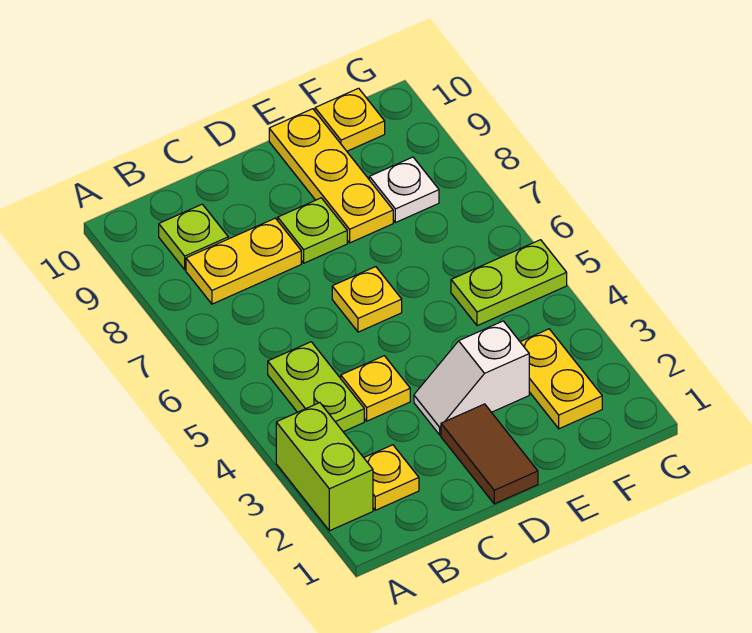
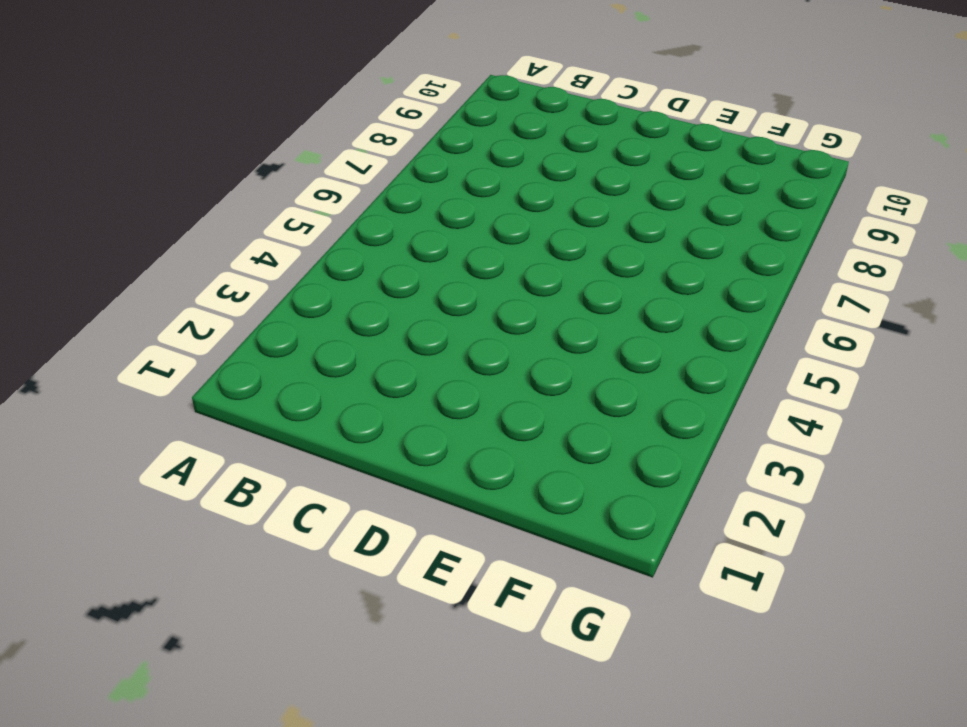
none -> lime 1x2 brick [276,403,373,531]
none -> yellow 1x1 plate [364,445,419,510]
none -> lime 1x2 plate [268,342,364,432]

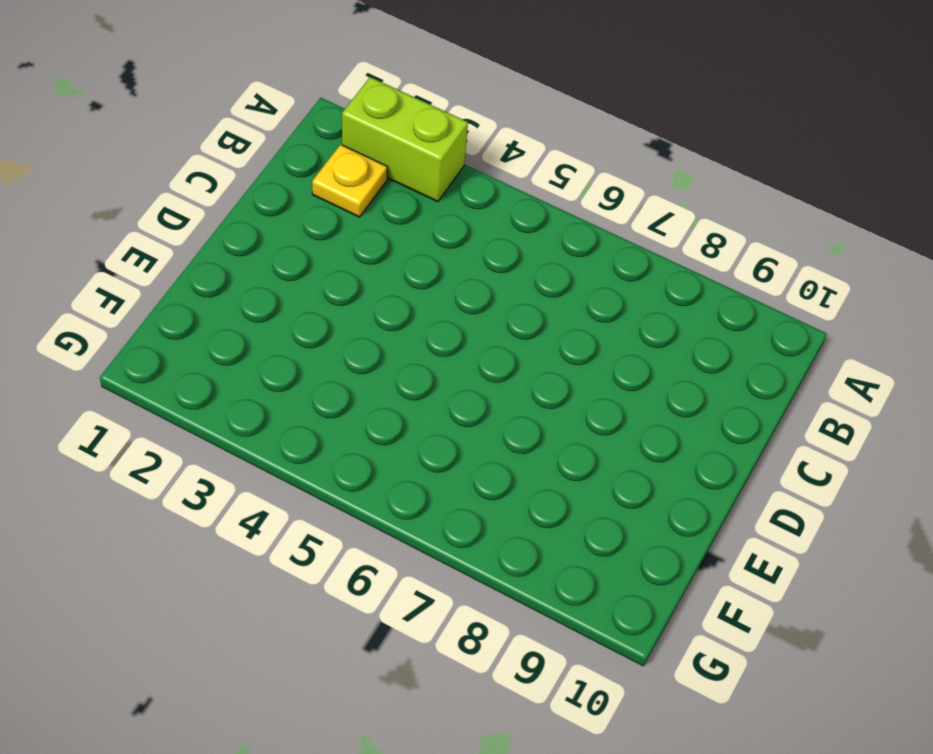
none -> lime 1x2 plate [268,342,364,432]
none -> yellow 1x2 plate [186,218,301,304]
none -> lime 1x1 plate [159,204,228,270]

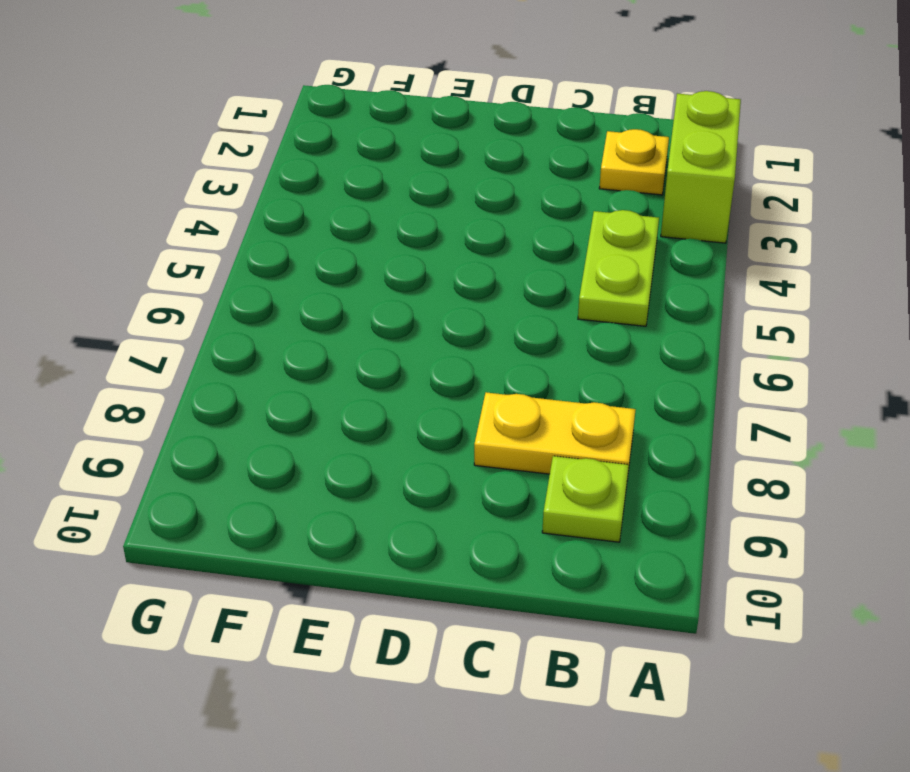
none -> yellow 1x1 plate [341,356,410,421]
none -> brown 1x2 tile [441,404,538,504]
none -> white 1x2 slope [414,321,529,435]

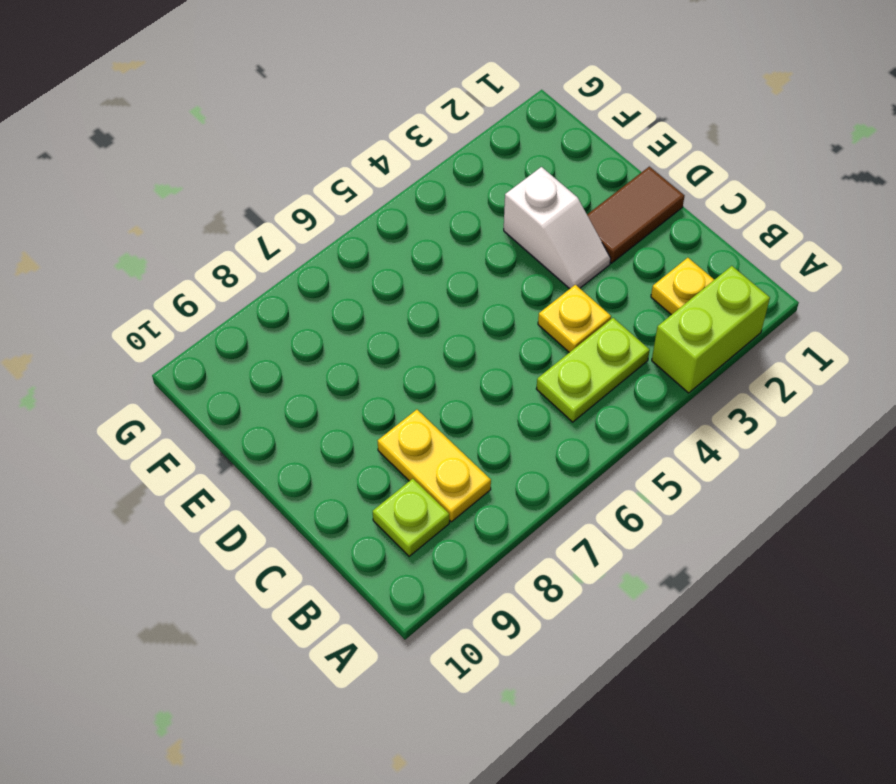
none -> yellow 1x1 plate [332,267,402,332]
none -> lime 1x1 plate [278,198,347,263]
none -> yellow 1x3 plate [269,109,393,243]

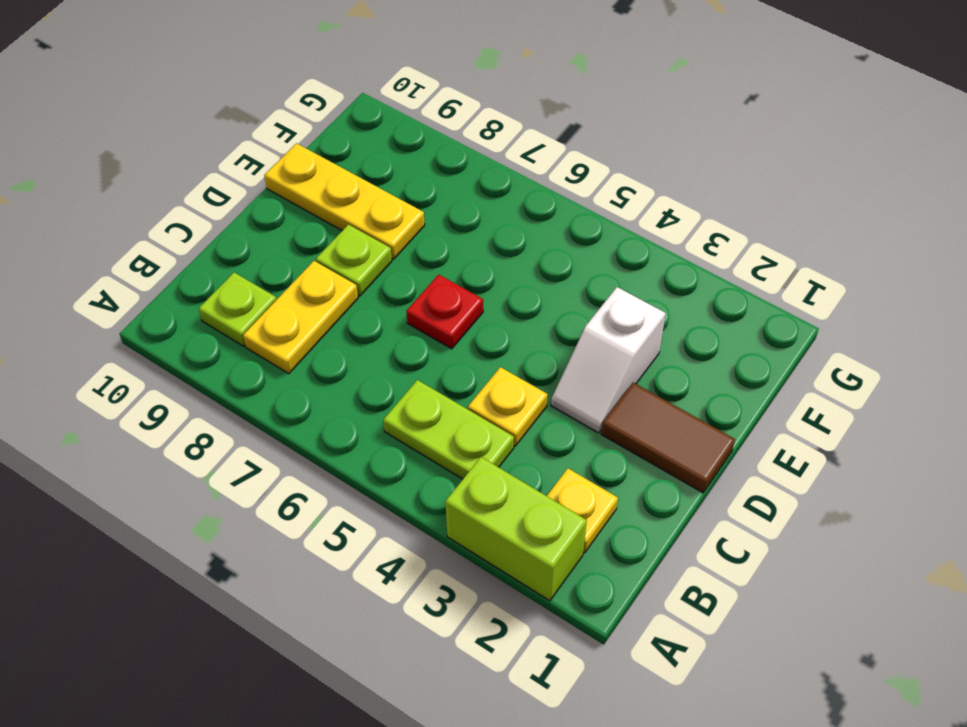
red 1x1 plate [407,275,483,349] -> yellow 1x1 plate [332,267,402,332]
none -> yellow 1x2 plate [521,329,602,429]
none -> lime 1x2 plate [451,240,567,326]
none -> white 1x1 plate [369,157,439,223]

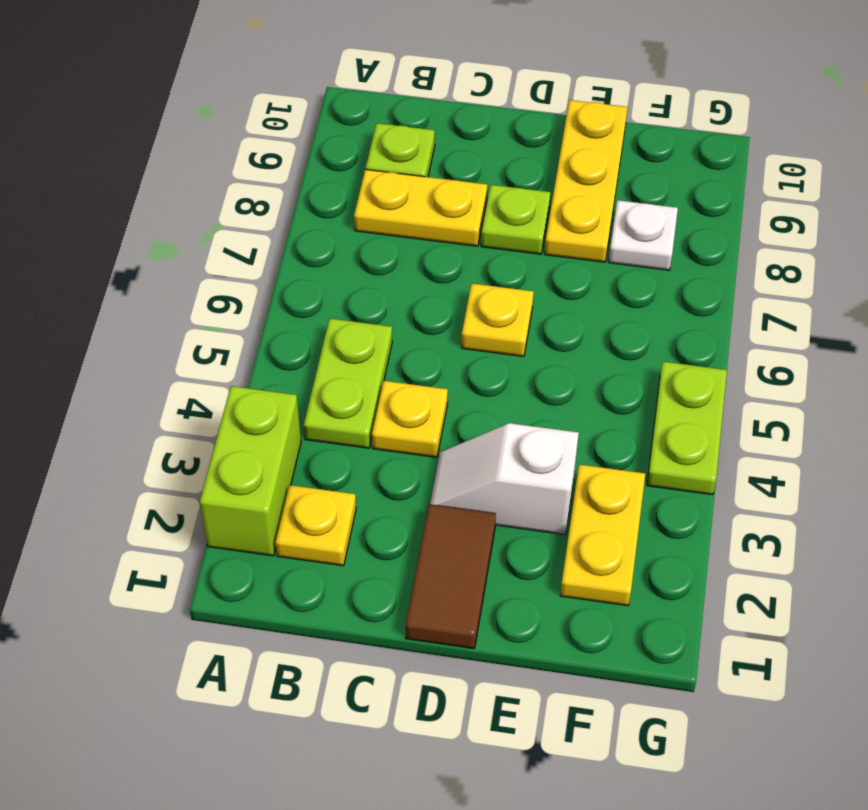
lime 1x2 plate [647,362,727,495] -> lime 1x2 plate turned to [451,240,567,326]
none -> yellow 1x1 plate [315,88,385,151]

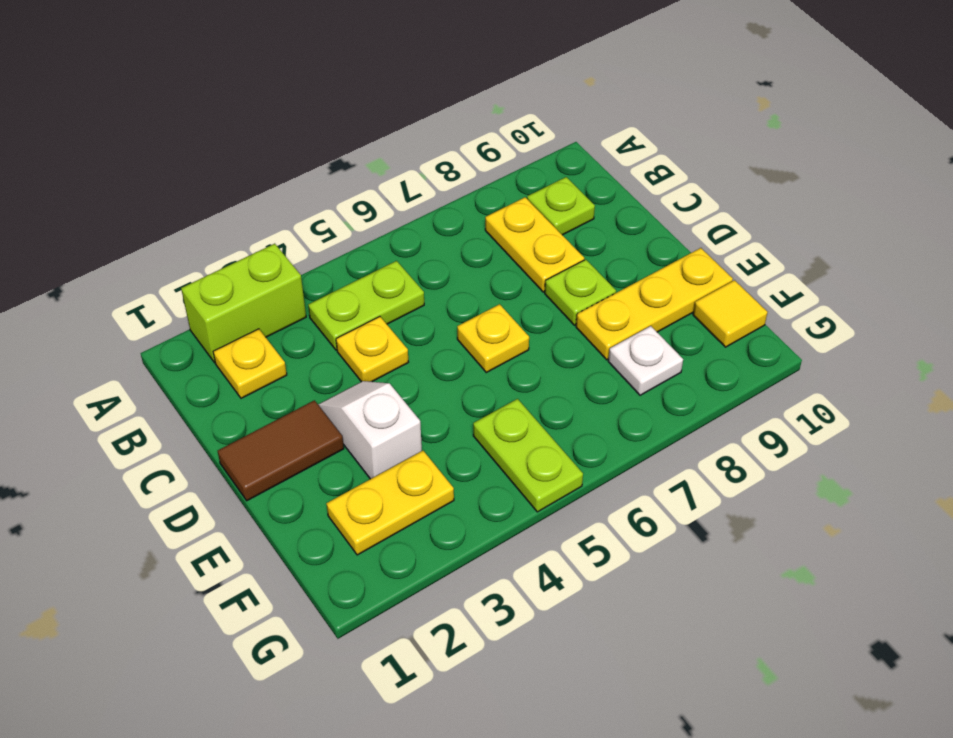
yellow 1x1 tile [693,280,768,347] -> yellow 1x1 plate [315,88,385,151]

